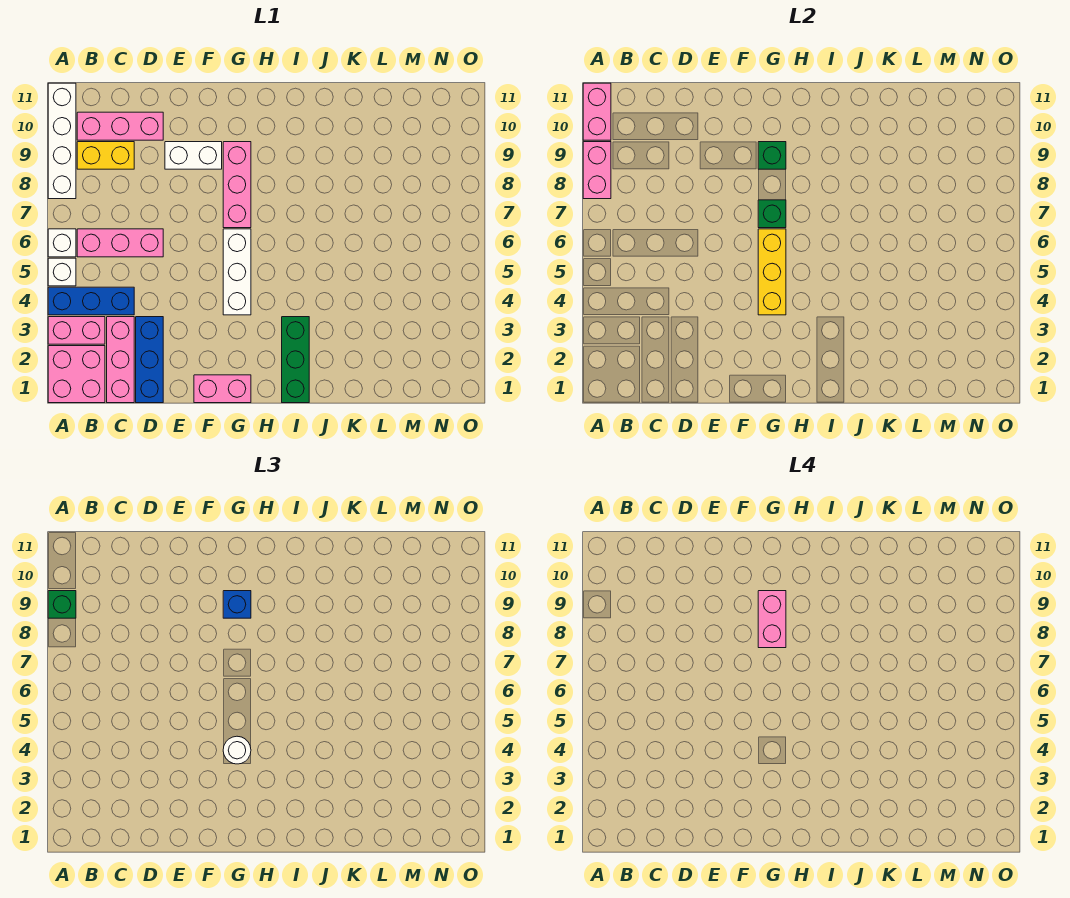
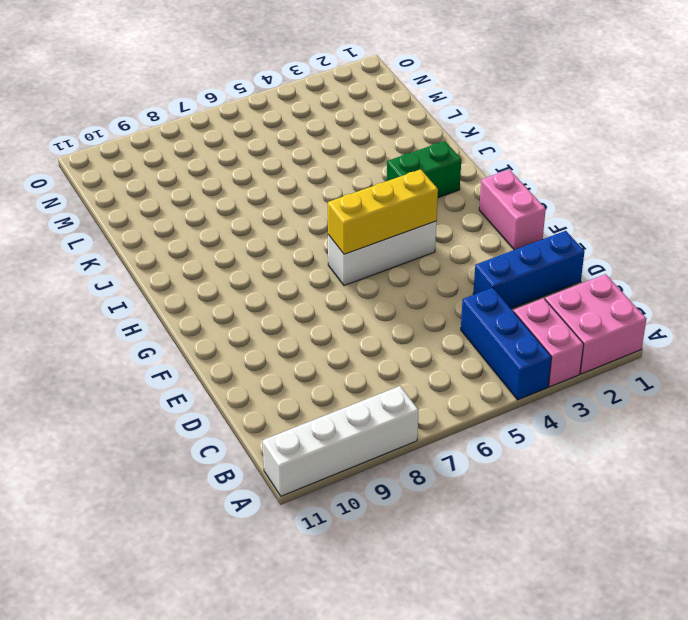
green 1x2 brick [387,141,461,198] -> green 1x3 brick [282,317,309,403]
none -> white 1x1 brick [48,258,76,286]
none -> white 1x1 brick [48,229,76,257]
none -> pink 1x3 brick [77,229,163,257]

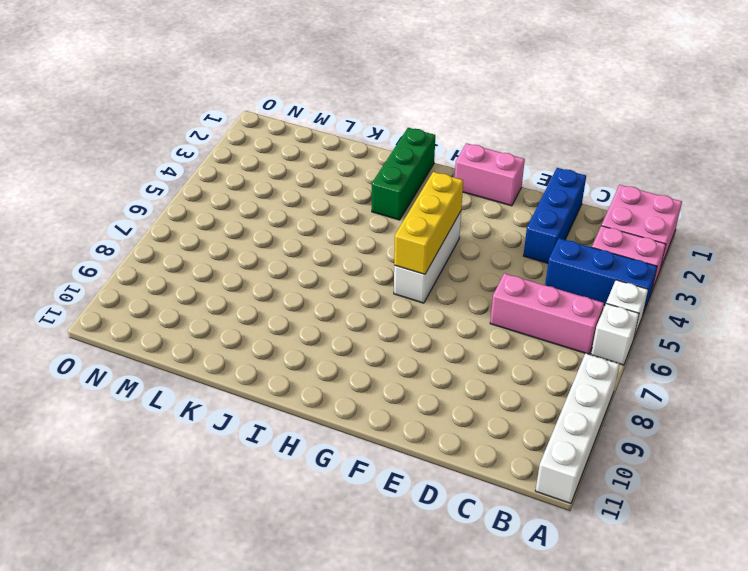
none -> yellow 1x2 brick [77,142,134,169]
none -> pink 1x3 brick [77,112,163,140]
none -> pink 1x3 brick [107,317,134,403]

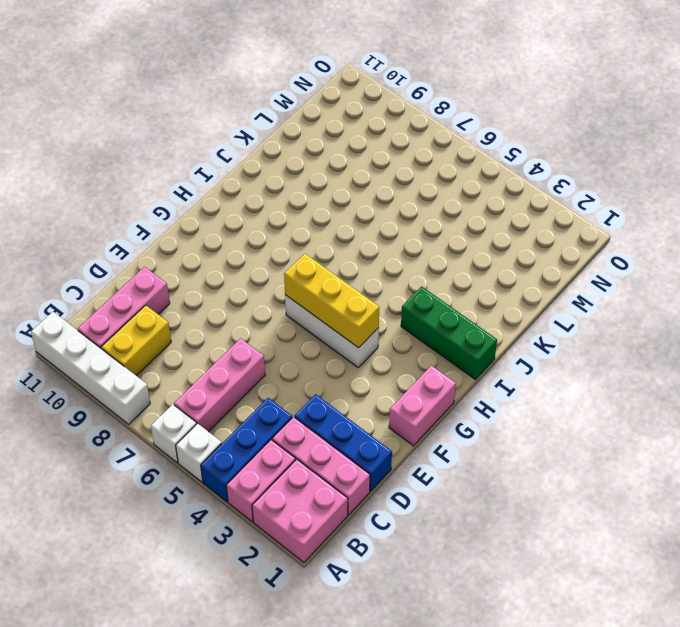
none -> white 1x2 brick [165,142,222,169]
none -> pink 1x3 brick [223,142,251,228]
none -> pink 1x2 brick [583,142,611,199]

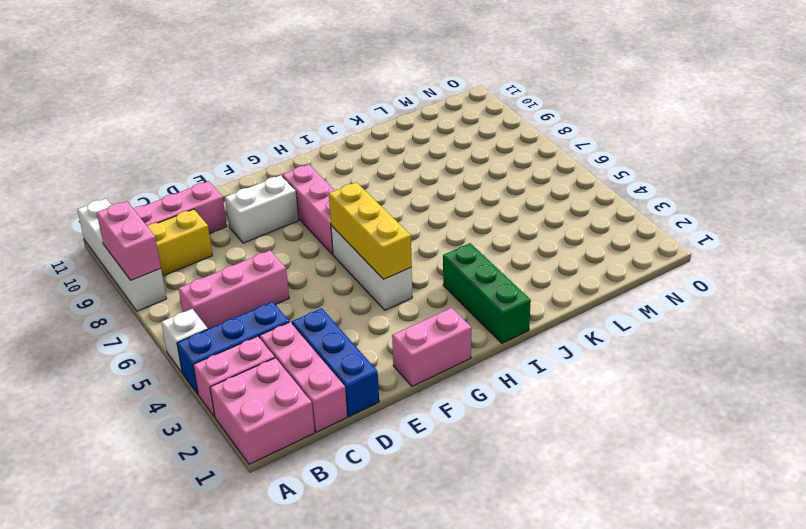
none -> white 1x1 brick [48,229,76,257]
none -> pink 1x2 brick [583,83,611,140]
none -> green 1x1 brick [758,200,786,228]

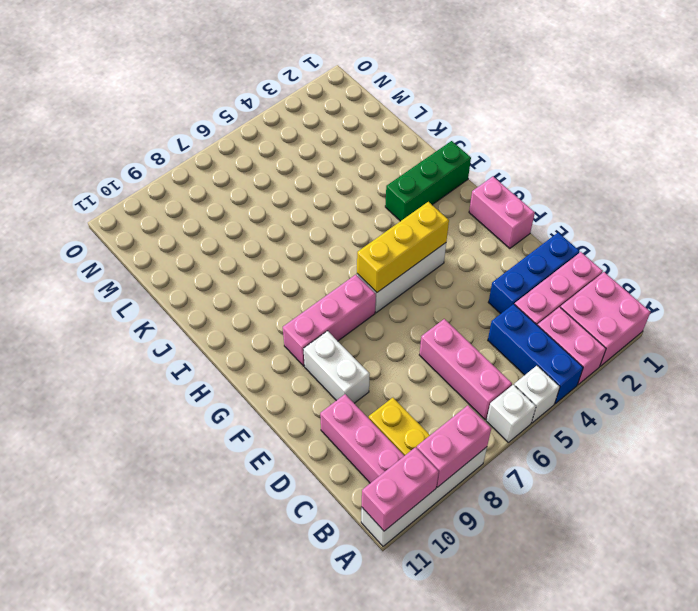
none -> green 1x1 brick [758,200,786,228]
none -> green 1x1 brick [758,142,786,169]
none -> green 1x1 brick [48,591,76,618]

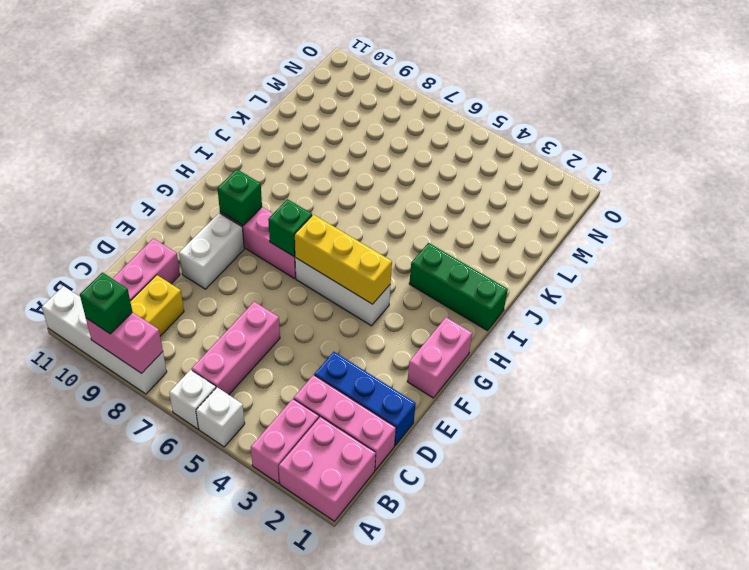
none -> blue 1x3 brick [48,287,134,315]
none -> pink 1x2 brick [583,83,611,140]
none -> white 1x1 round brick [223,736,251,764]

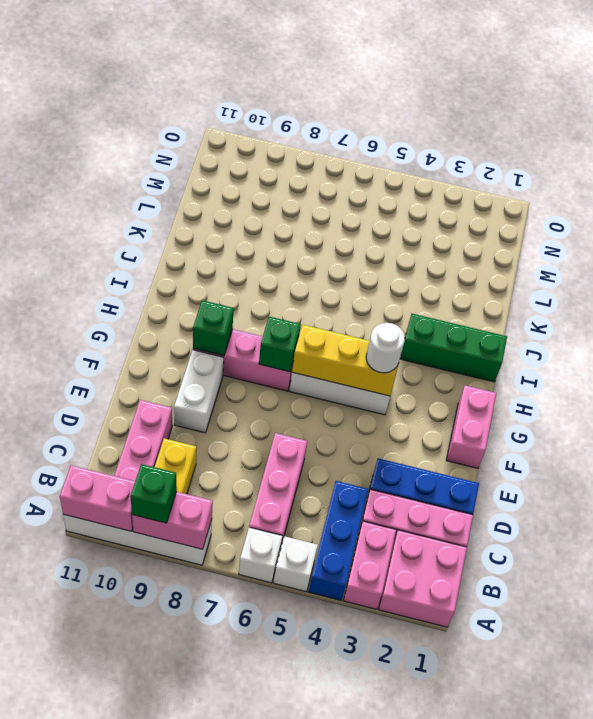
none -> blue 1x1 brick [223,591,251,618]
none -> pink 1x2 brick [758,591,786,648]

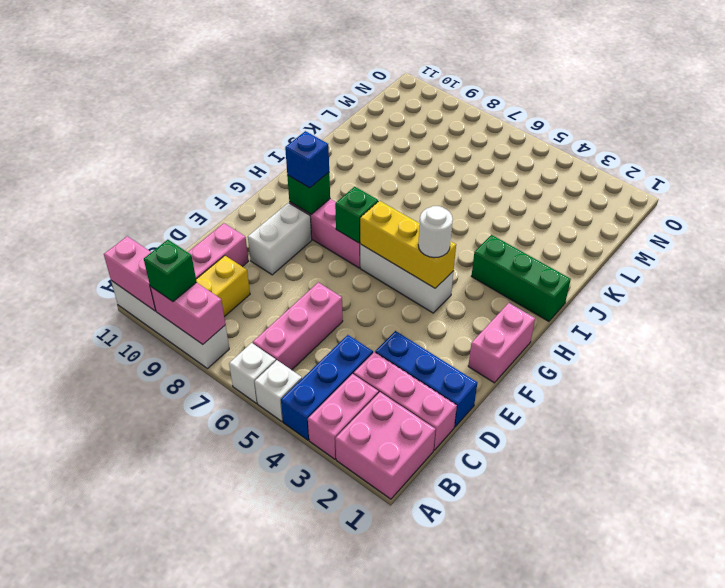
none -> pink 1x2 brick [758,591,786,648]

